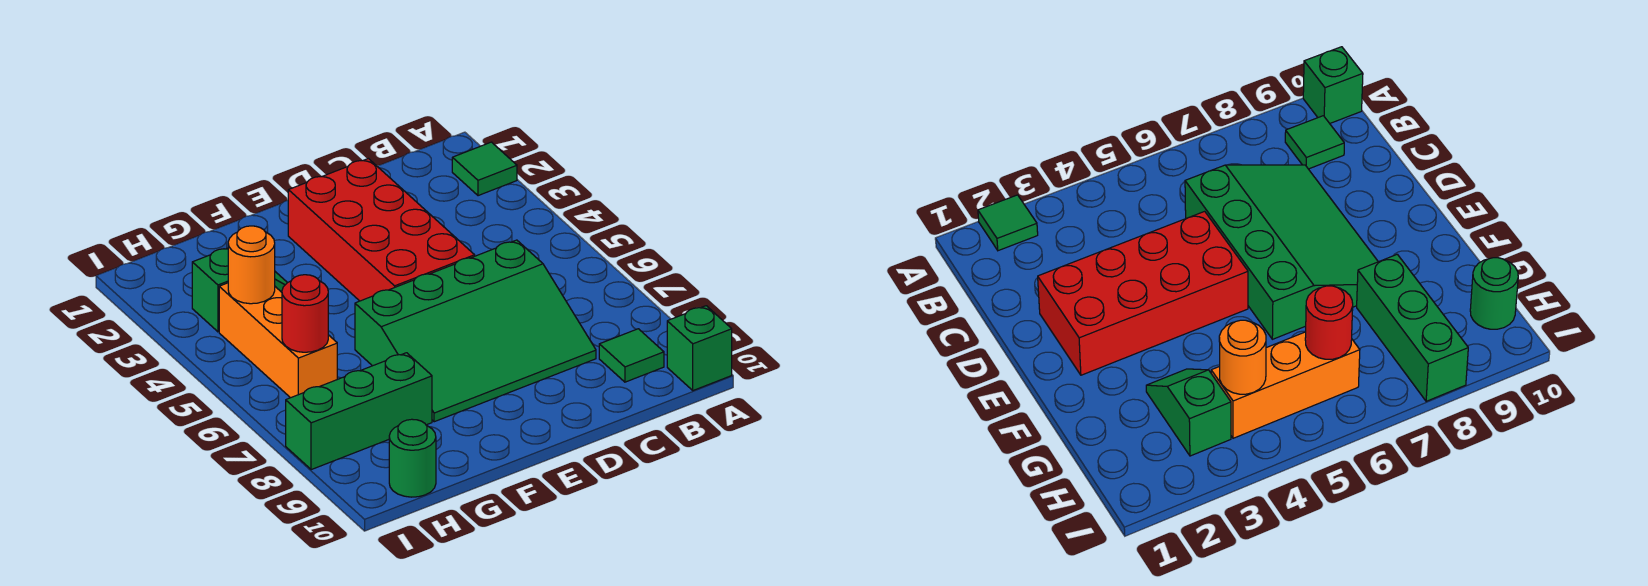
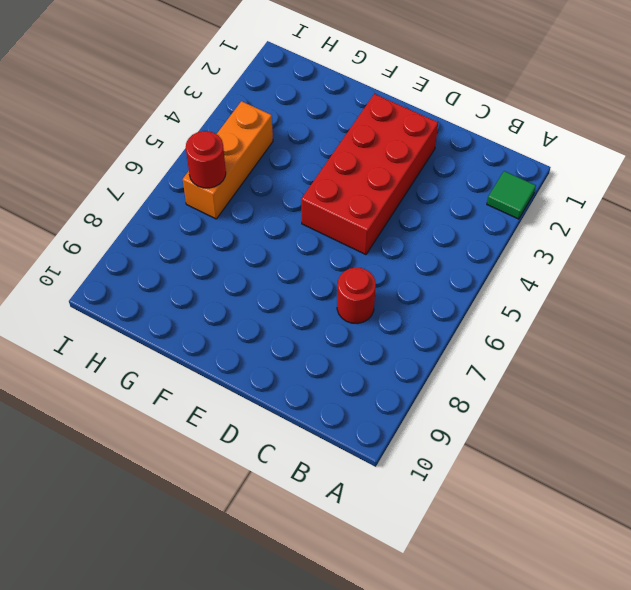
red 1x1 round brick [337,268,376,324] -> green 3x4 slope [355,240,596,422]
none -> green 1x1 brick [667,306,732,390]
none -> green 1x1 tile [599,329,664,382]

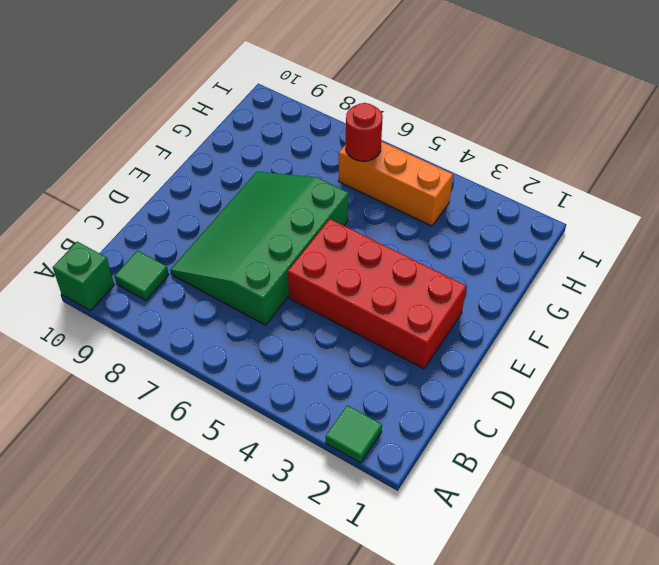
none -> green 1x2 slope [192,248,287,332]
none -> green 1x3 brick [286,353,432,470]

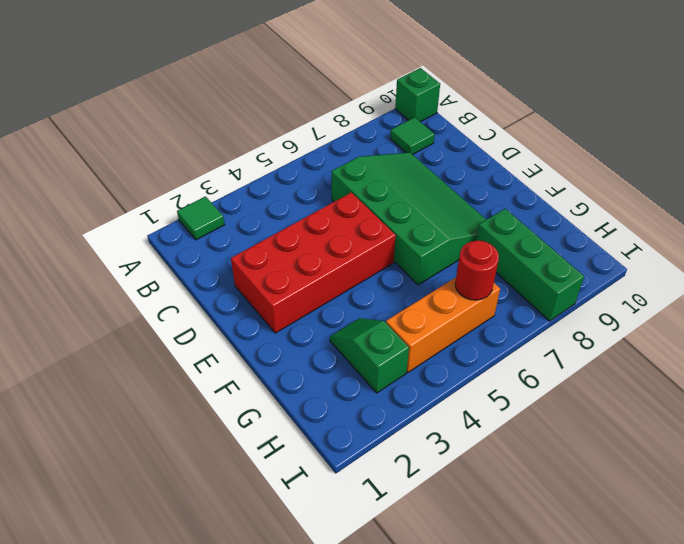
none -> green 1x1 round brick [389,419,436,497]
none -> orange 1x1 round brick [228,226,275,304]

